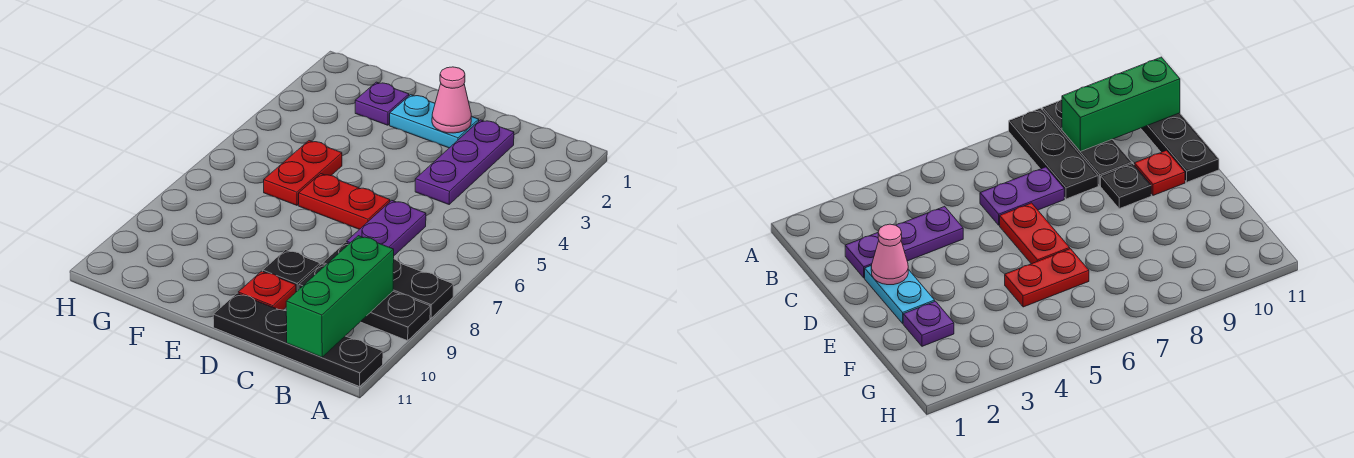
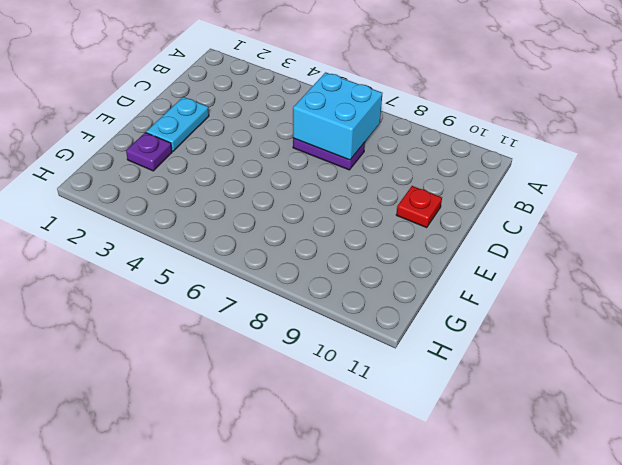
cyan 2x2 brick [293,72,382,160] -> none
none -> black 1x3 plate [323,242,453,318]
none -> black 1x3 plate [299,264,430,341]
none -> black 1x4 plate [213,293,383,386]

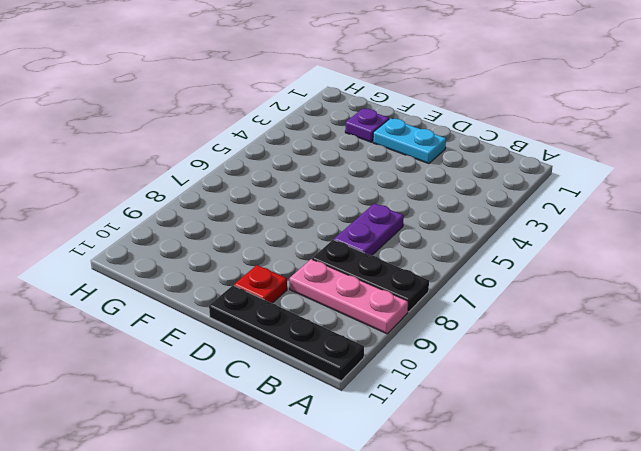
pink 1x3 plate [289,259,408,334] -> black 1x3 plate [299,264,430,341]
none -> purple 1x3 plate [415,120,514,204]
none -> red 1x2 plate [299,174,390,229]
none -> black 1x1 plate [263,250,320,292]

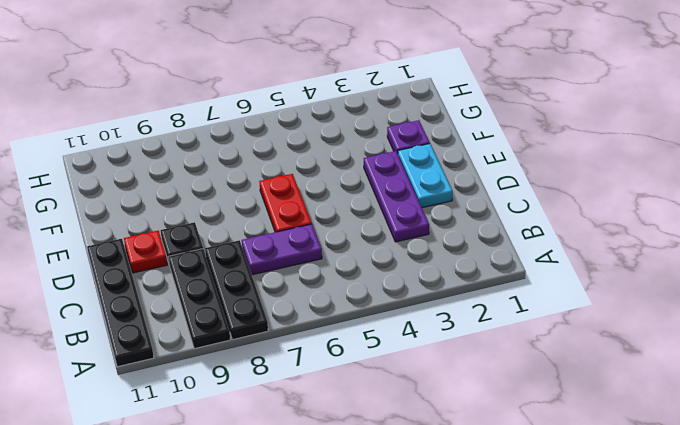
purple 1x3 plate [364,151,429,242] -> purple 1x3 plate turned to [415,120,514,204]
none -> red 1x2 plate [264,141,342,205]
none -> green 1x3 brick [286,236,394,357]
none -> pink 1x1 cone [432,67,471,133]

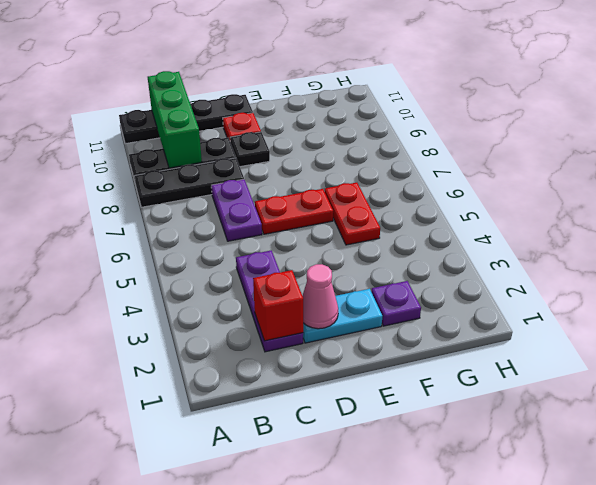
red 1x1 brick [253,270,303,341] -> none

